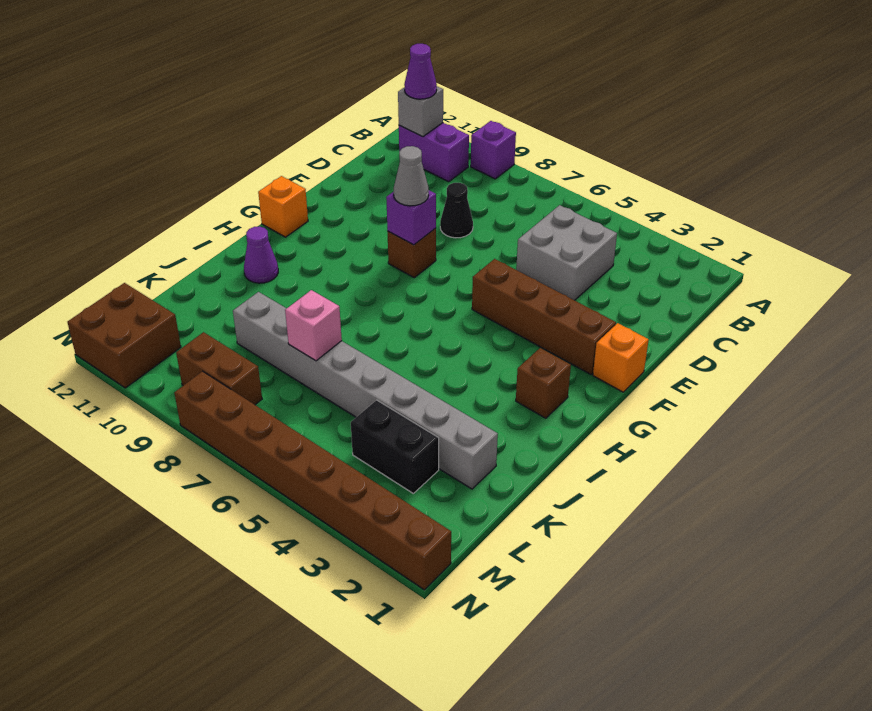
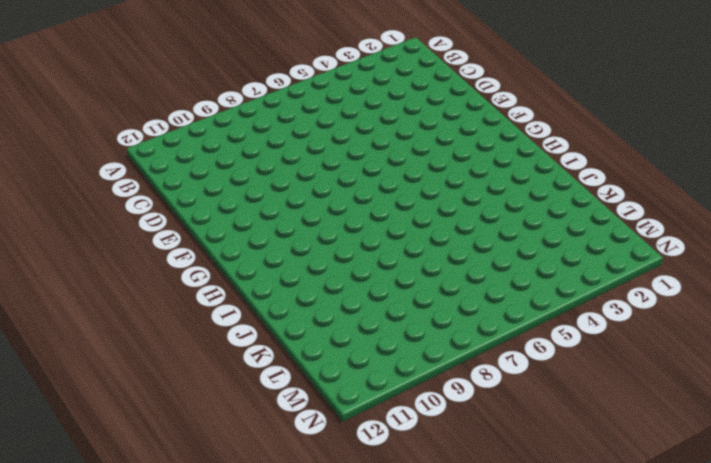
none -> purple 1x1 brick [471,121,516,179]
none -> purple 1x2 brick [399,123,469,182]
none -> grey 2x2 brick [516,205,617,300]

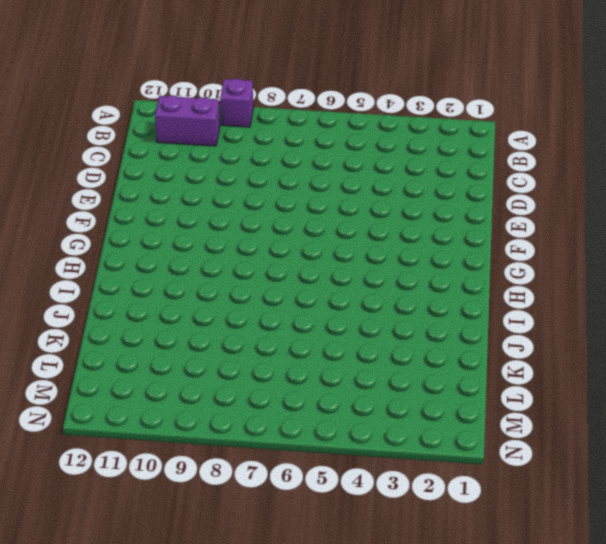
none -> grey 2x2 brick [516,205,617,300]
none -> black 1x1 cone [440,183,473,238]
none -> orange 1x1 brick [593,323,649,392]

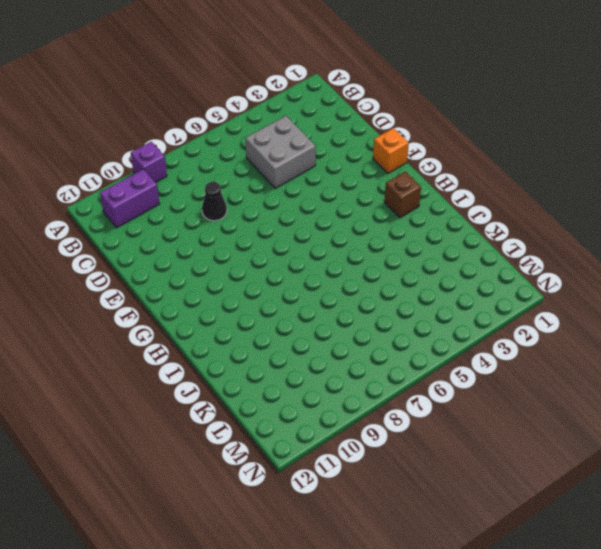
none -> brown 1x4 brick [472,259,616,374]
none -> brown 1x1 brick [387,228,436,278]
none -> orange 1x1 brick [258,176,308,237]

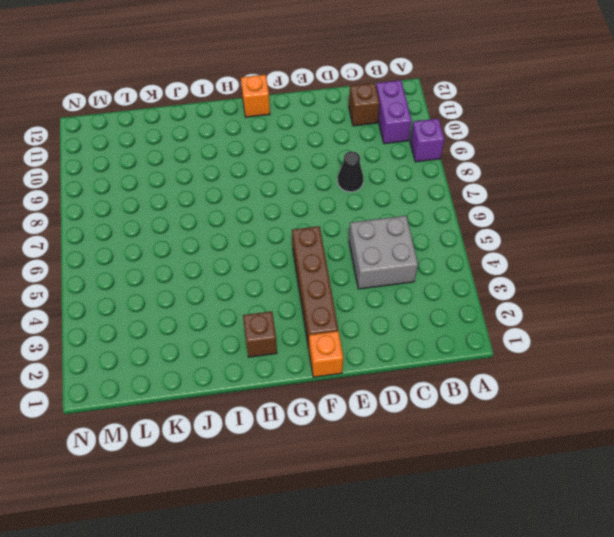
brown 1x1 brick [349,83,380,126] -> brown 1x1 brick moved to [387,228,436,278]
none -> purple 1x1 cone [244,226,278,283]
none -> grey 1x8 brick [233,292,498,489]
none -> black 1x2 brick [351,400,439,493]

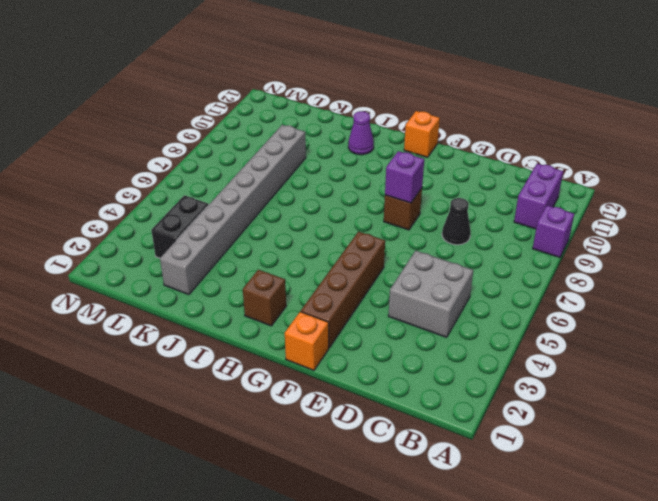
none -> brown 1x2 brick [176,332,262,405]
none -> brown 2x2 brick [67,283,181,388]
none -> brown 1x8 brick [174,371,451,590]

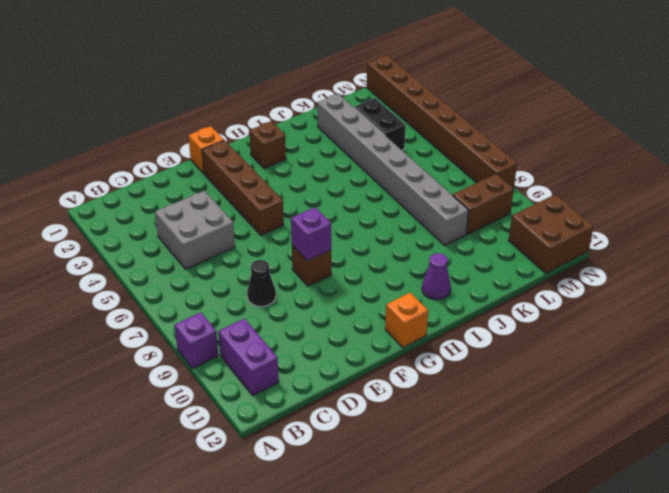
brown 1x2 brick [453,174,513,234] -> brown 1x2 brick turned to [176,332,262,405]
none -> grey 1x1 brick [398,86,443,137]
none -> pink 1x1 brick [285,290,342,361]
none -> purple 1x1 cone [404,44,437,99]

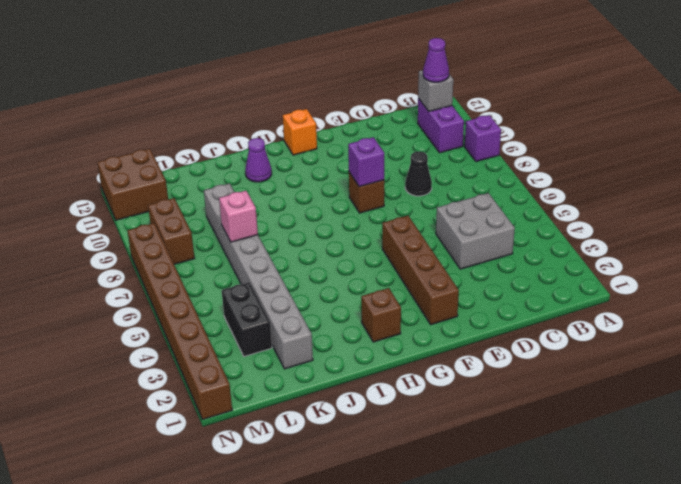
none -> orange 1x1 brick [593,323,649,392]
none -> grey 1x1 cone [394,146,429,206]

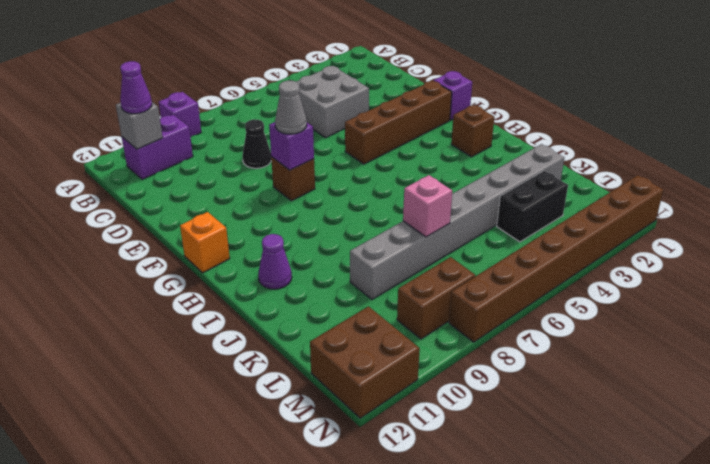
purple 1x1 brick [433,71,472,120] -> orange 1x1 brick [593,323,649,392]

